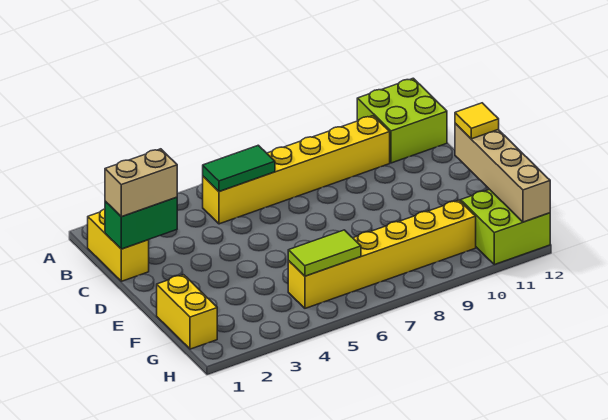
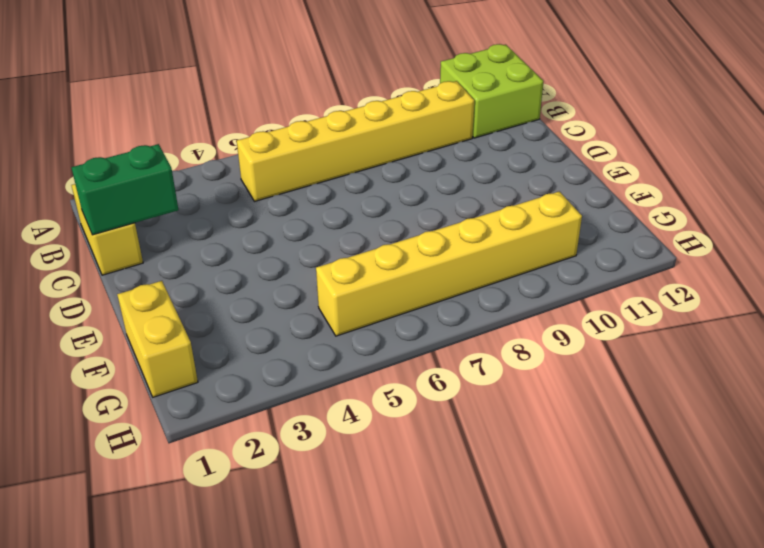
none -> lime 2x2 brick [461,189,550,265]
none -> green 1x2 tile [203,145,275,192]
none -> tan 1x4 brick [455,123,550,222]

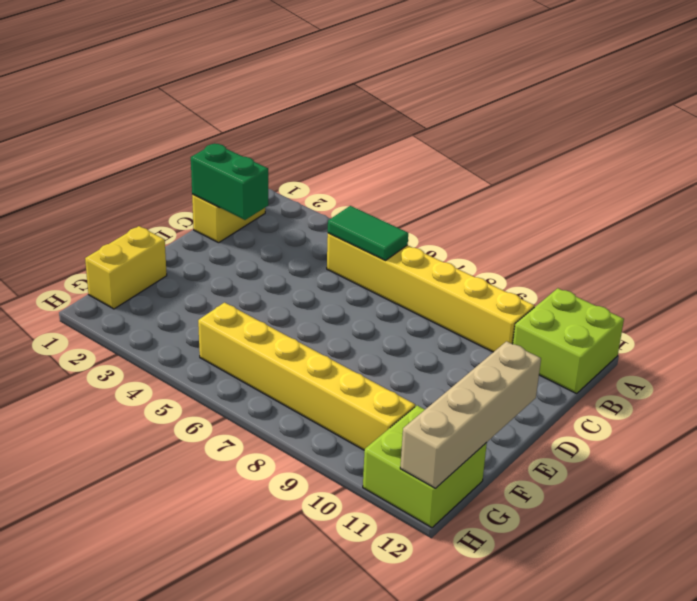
none -> lime 1x2 tile [288,230,361,276]
none -> tan 1x2 brick [105,149,177,217]
none -> yellow 1x1 tile [455,103,499,139]

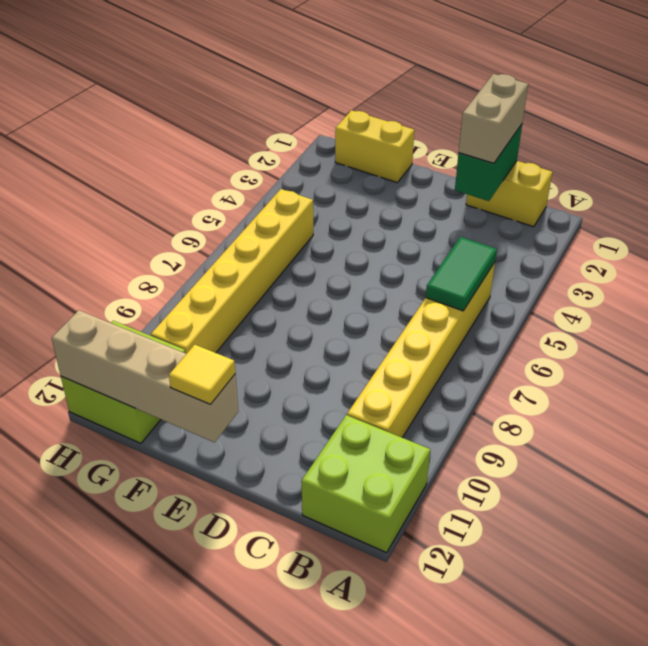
none -> lime 1x2 tile [288,230,361,276]

